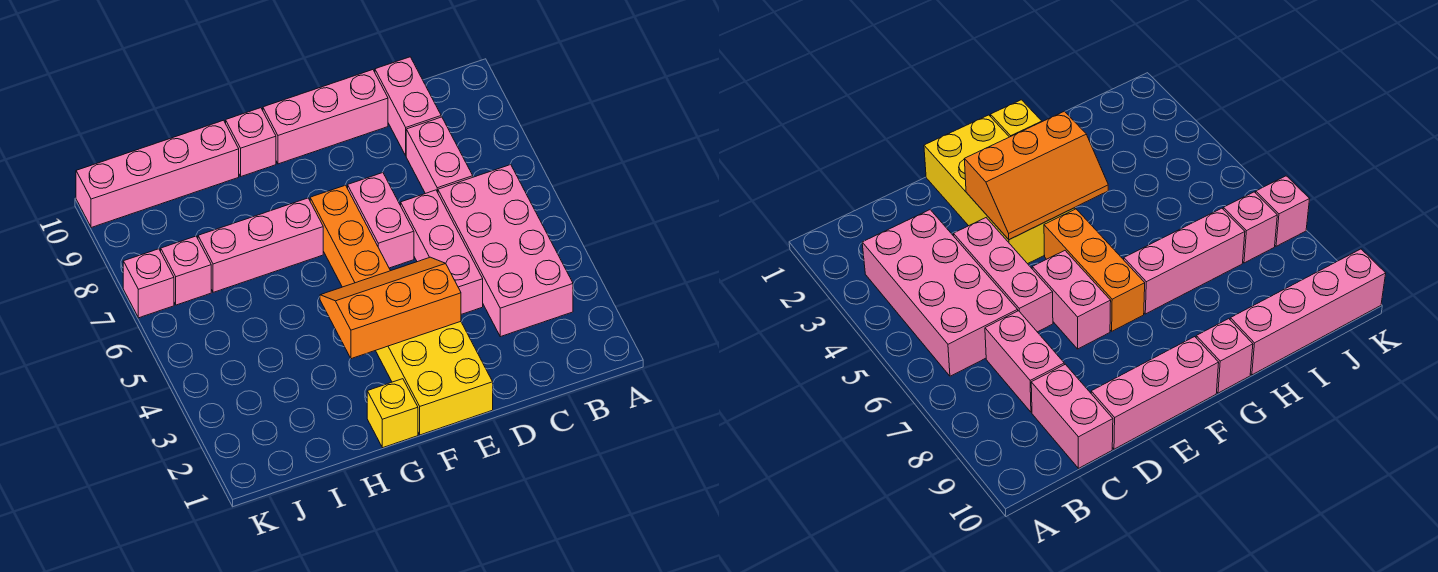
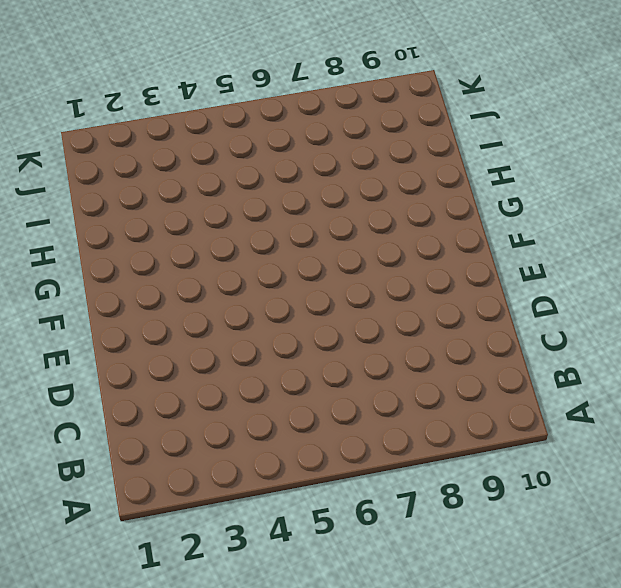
none -> pink 2x4 brick [438,165,573,337]
none -> pink 1x2 brick [406,117,473,194]
none -> pink 1x2 brick [375,57,441,155]

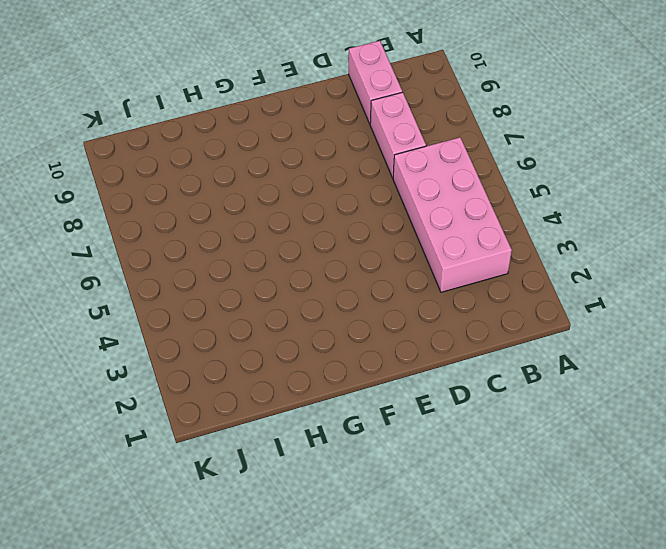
none -> pink 1x3 brick [401,190,483,314]
none -> pink 1x3 brick [263,70,388,164]
none -> yellow 2x4 brick [376,322,493,435]

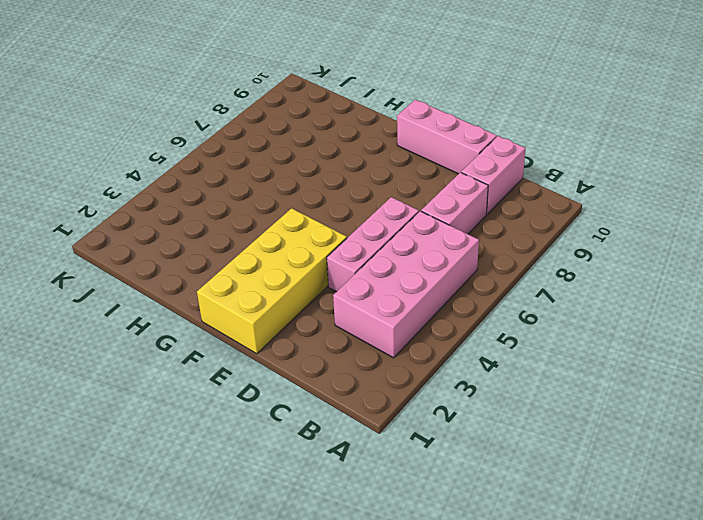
none -> pink 1x2 brick [348,173,414,268]
none -> orange 1x3 brick [310,185,390,287]
none -> yellow 1x1 brick [367,379,418,448]

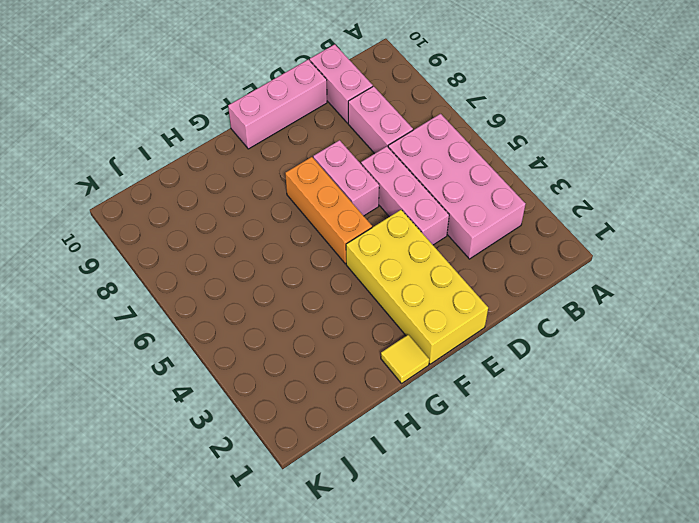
yellow 1x1 tile [381,335,429,383] -> yellow 1x1 brick [367,379,418,448]
none -> pink 1x3 brick [198,198,323,292]
none -> pink 1x1 brick [226,108,276,176]
none -> pink 1x4 brick [76,120,239,228]

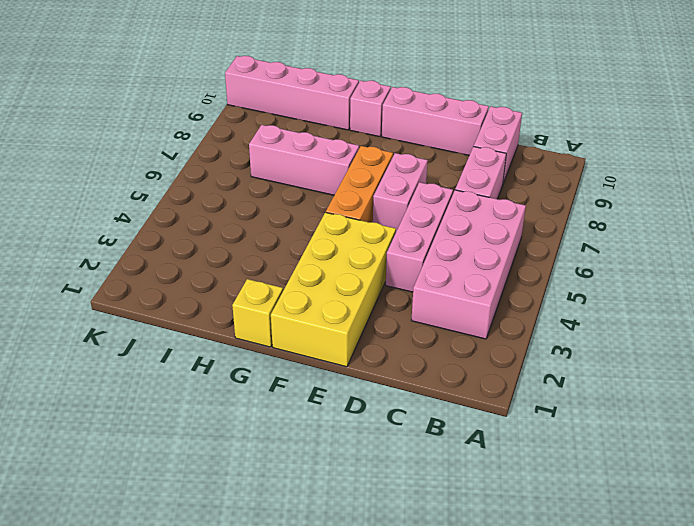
none -> pink 1x1 brick [161,236,211,305]
none -> pink 1x1 brick [123,249,174,318]
none -> orange 2x3 slope [320,257,461,359]

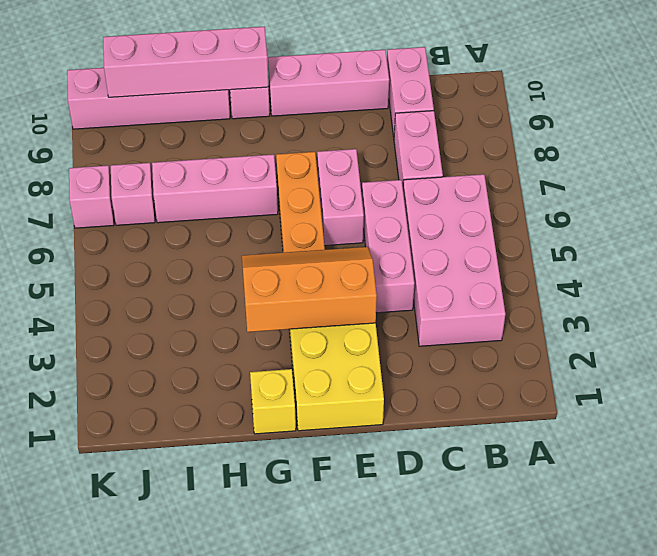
pink 1x4 brick [103,27,268,97] -> none

